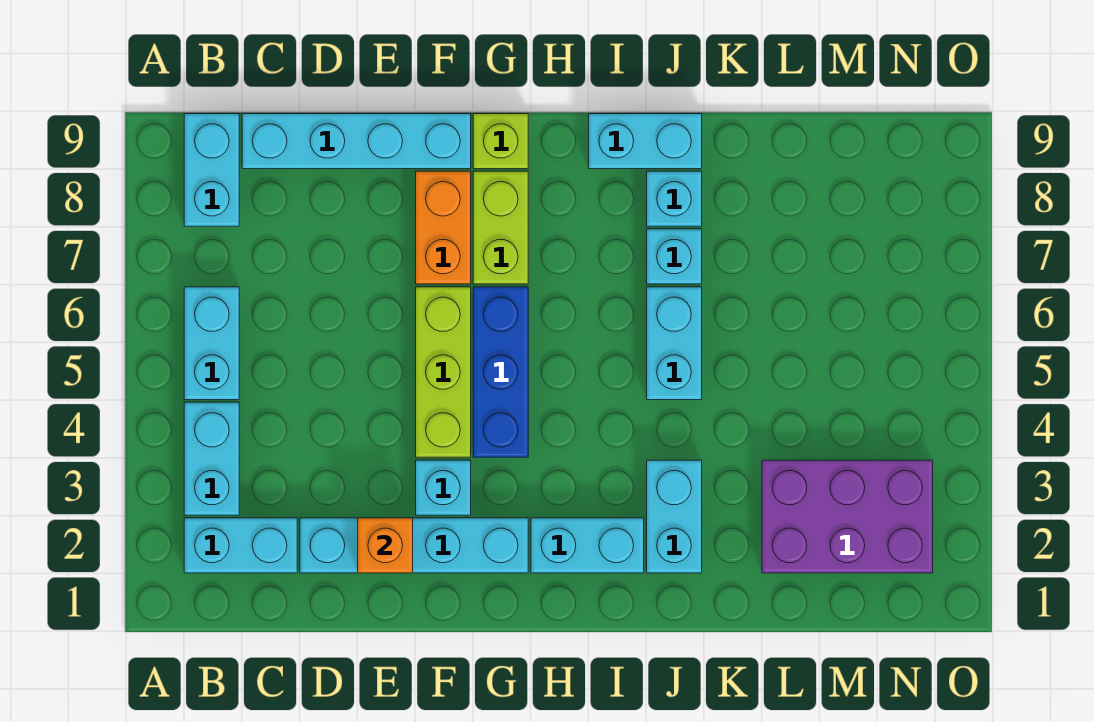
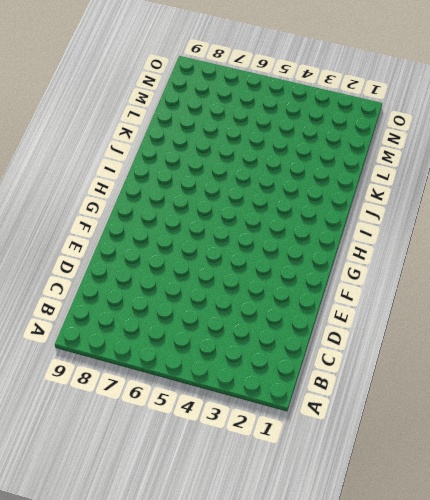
none -> cyan 1x2 brick [184,518,297,573]
none -> cyan 1x2 brick [184,402,239,515]
none -> cyan 1x2 brick [184,287,239,400]

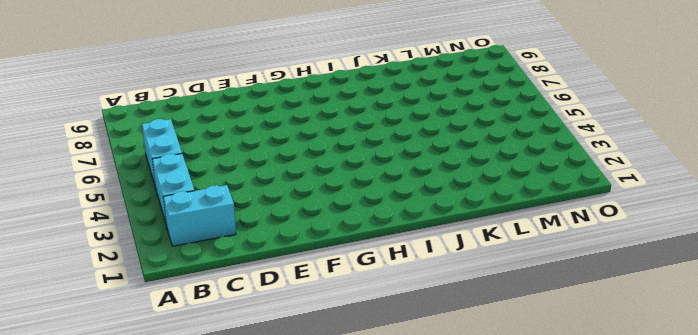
none -> cyan 1x2 brick [184,114,239,226]
none -> cyan 1x4 brick [242,114,471,169]
none -> cyan 1x4 brick [300,518,528,573]

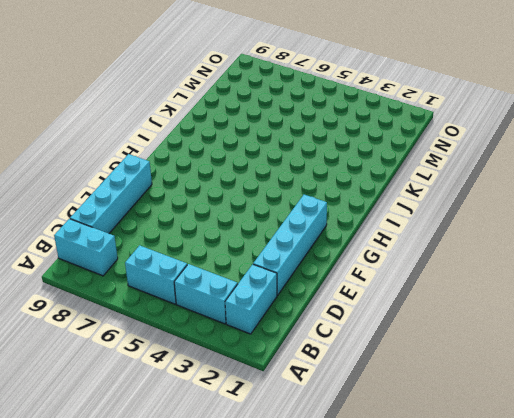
none -> cyan 1x1 brick [416,460,471,515]
none -> lime 1x3 brick [416,287,471,457]
none -> orange 1x2 brick [416,171,471,284]

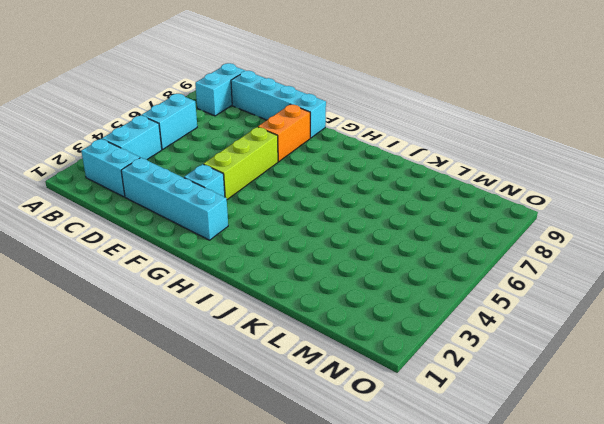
none -> blue 1x3 brick [473,287,528,457]
none -> lime 1x2 brick [473,171,528,284]
none -> lime 1x1 brick [473,114,528,169]

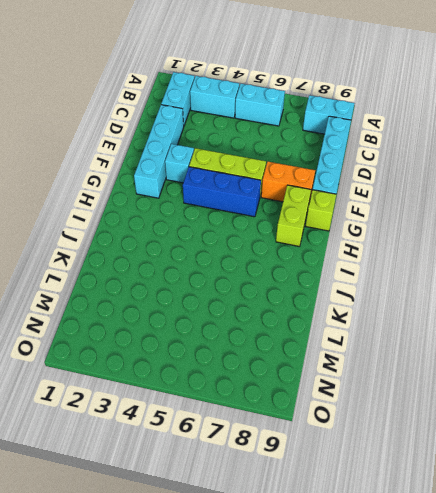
lime 1x2 brick [276,185,311,247] -> lime 1x2 brick turned to [473,171,528,284]
none -> cyan 1x2 brick [531,518,644,573]
none -> cyan 1x2 brick [589,114,702,169]
none -> cyan 1x2 brick [647,460,702,573]

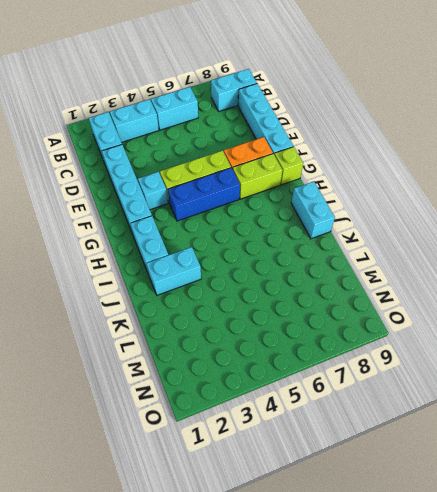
none -> cyan 1x2 brick [647,287,702,400]
none -> cyan 1x1 brick [647,229,702,284]
none -> cyan 1x1 brick [647,171,702,226]

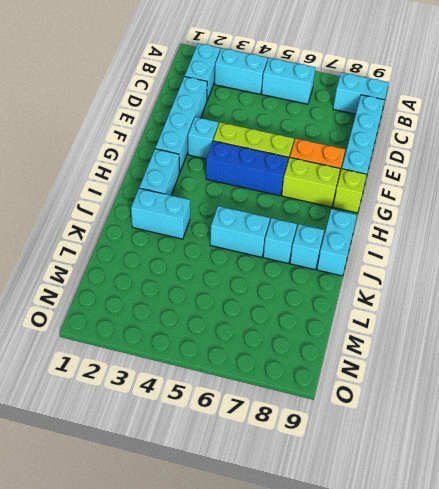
none -> purple 2x3 brick [762,460,933,573]
none -> orange 1x1 brick [358,518,413,573]

